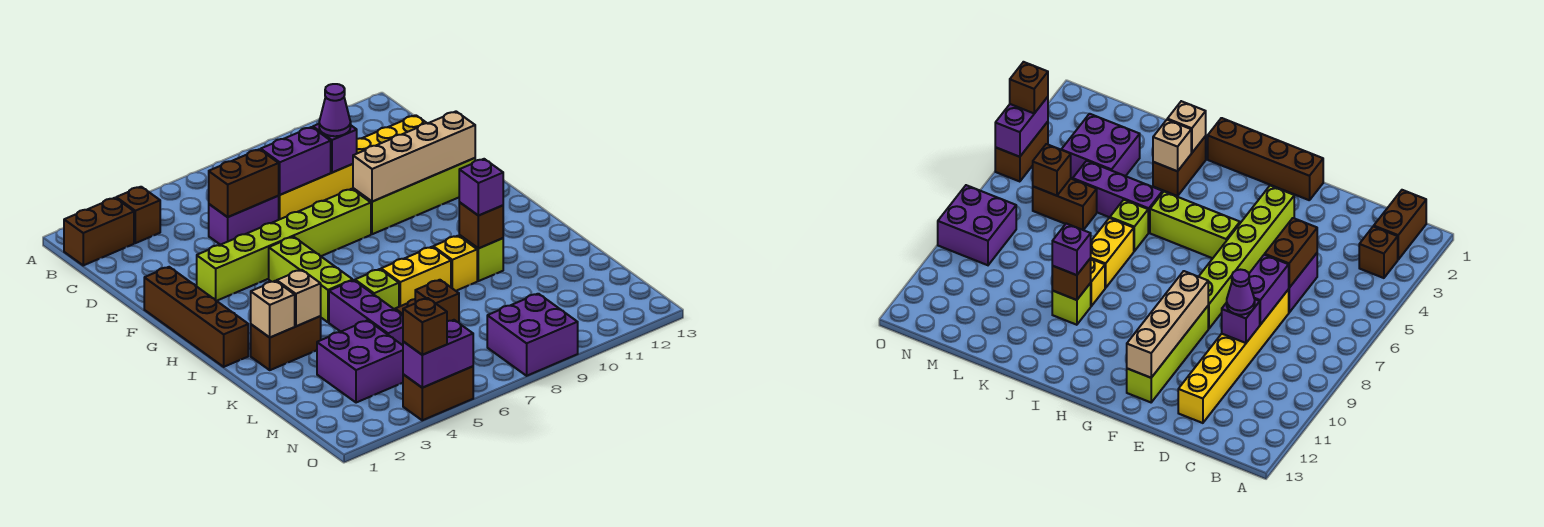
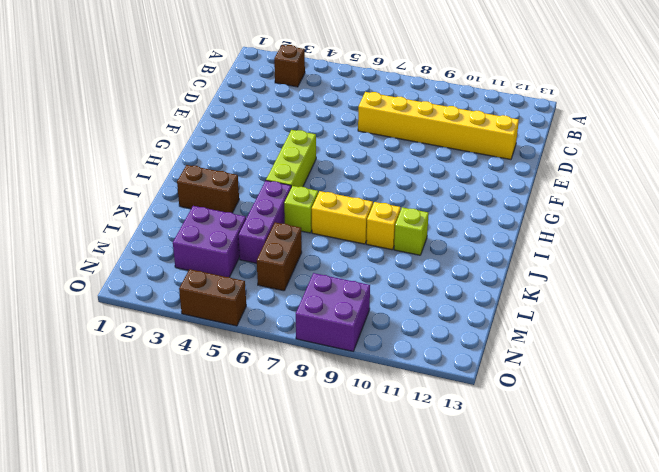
none -> brown 1x2 brick [64,198,134,265]
none -> purple 1x2 brick [209,196,279,245]
none -> brown 1x4 brick [144,267,248,367]
none -> lime 1x6 brick [197,189,371,301]

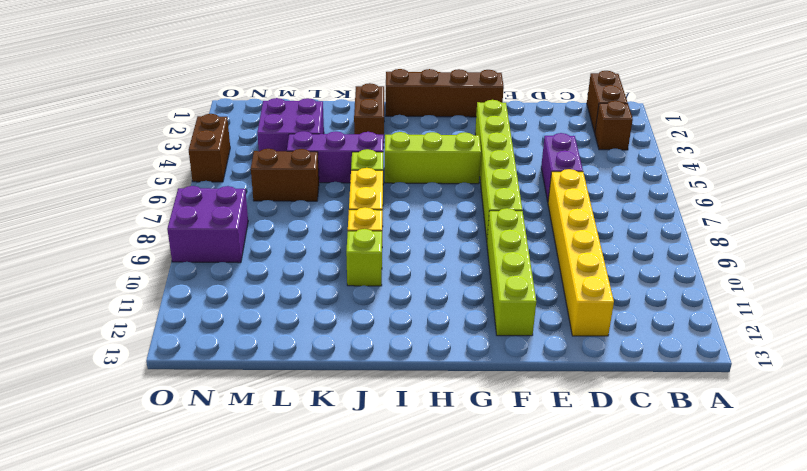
none -> brown 1x2 brick [209,149,279,217]
none -> purple 1x2 brick [261,127,331,195]
none -> purple 1x1 brick [313,124,357,173]
none -> tan 1x4 brick [353,112,475,202]

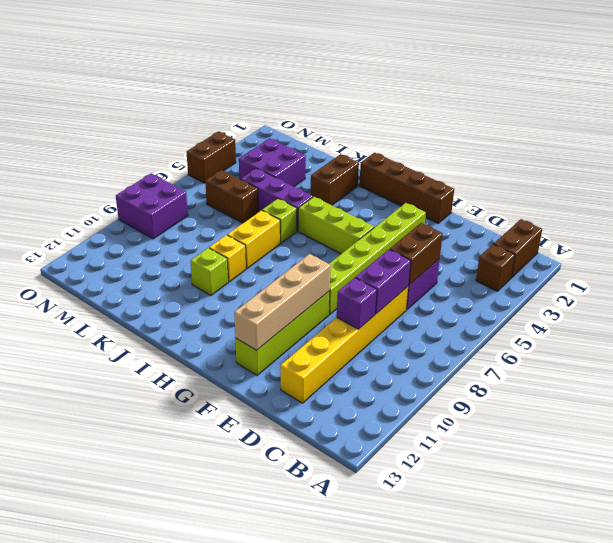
none -> tan 1x1 brick [251,281,295,337]
none -> tan 1x1 brick [277,270,321,326]
none -> brown 1x1 brick [459,202,503,248]
none -> brown 1x1 brick [415,280,459,323]

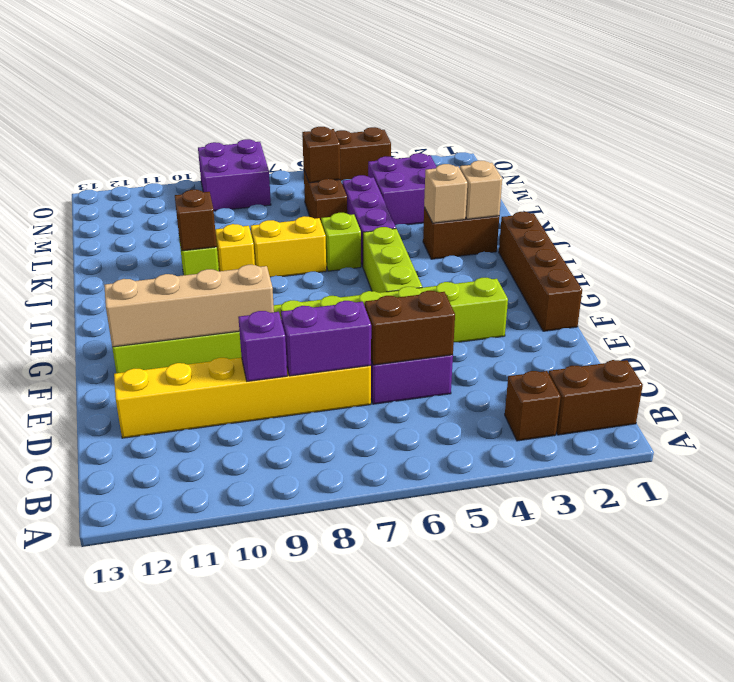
none -> purple 1x2 brick [403,320,473,388]
none -> purple 1x1 cone [319,84,351,136]
none -> purple 1x1 brick [459,159,503,216]
none -> brown 1x1 brick [403,298,447,355]

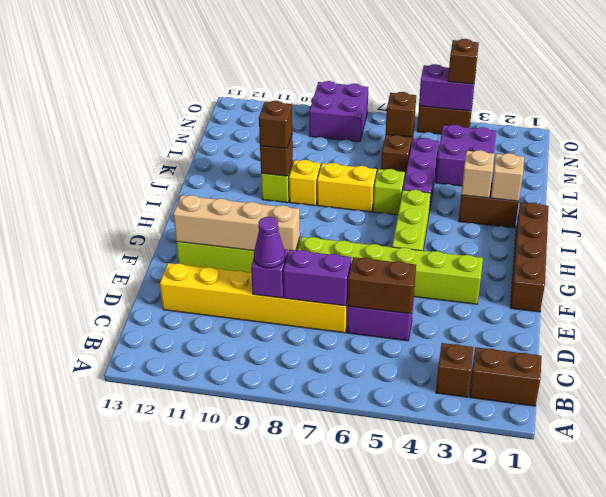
brown 1x1 brick [259,101,292,149] -> purple 1x1 brick [459,159,503,216]

